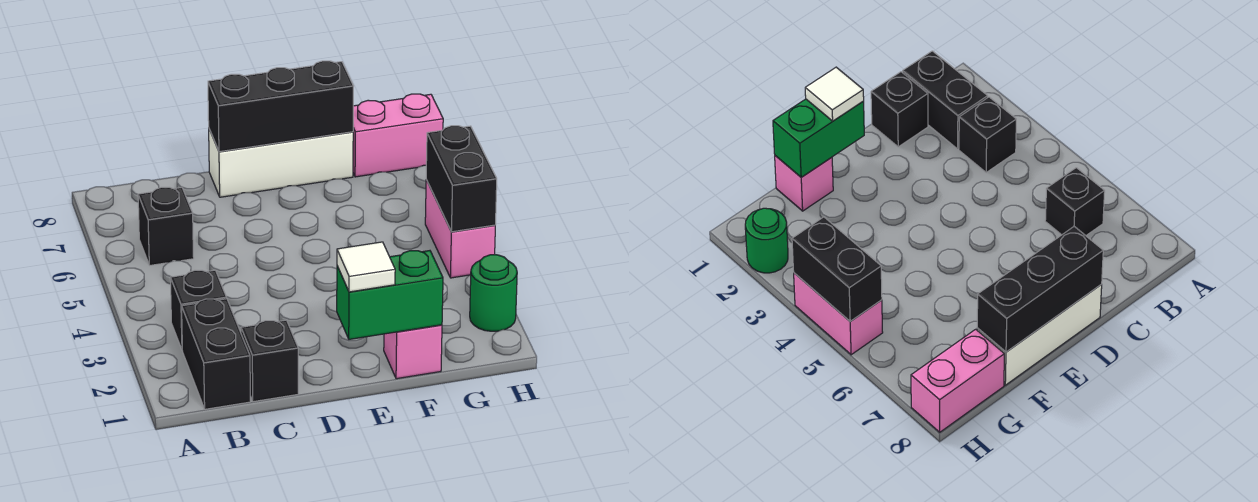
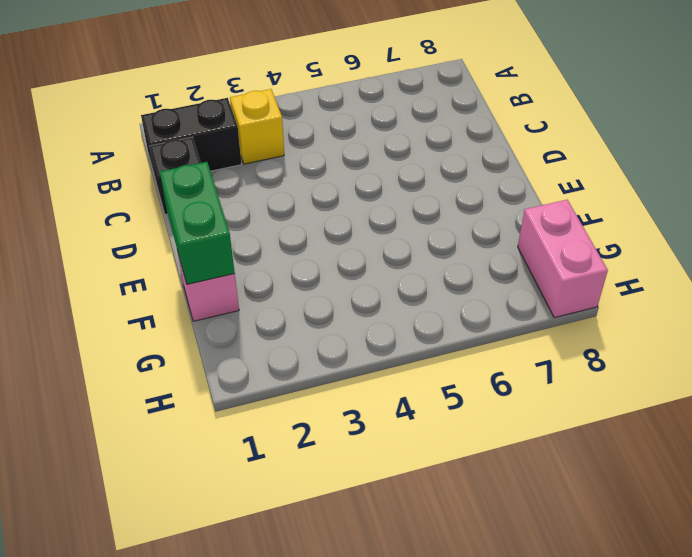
yellow 1x1 brick [230,89,284,164] -> black 1x1 brick [170,270,227,349]
none -> black 1x1 brick [138,187,194,265]
none -> white 1x3 brick [209,129,353,197]
none -> green 1x1 round brick [470,255,517,331]

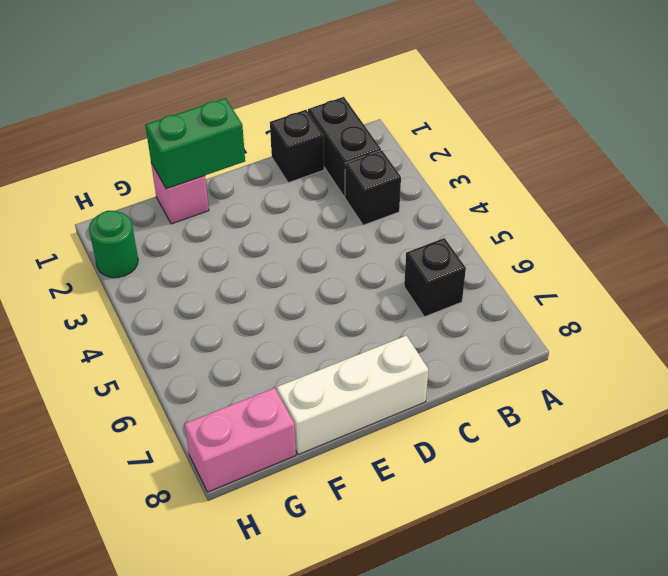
none -> pink 1x2 brick [425,180,495,278]
none -> black 1x3 brick [208,61,353,152]
none -> black 1x2 brick [426,126,497,232]

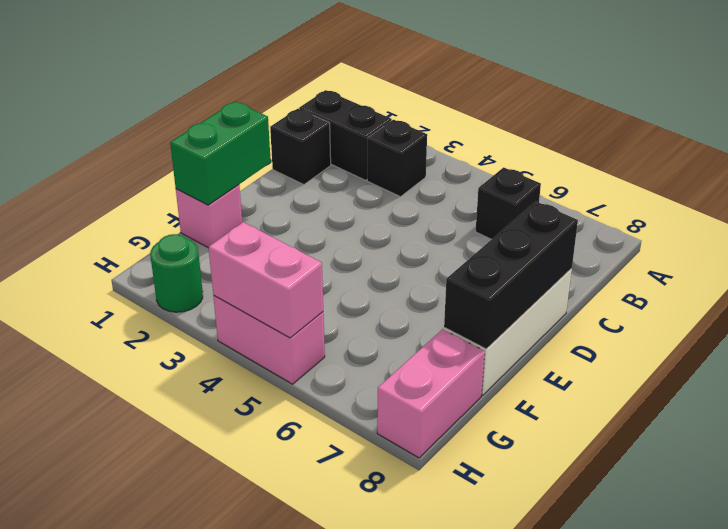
pink 1x2 brick [209,222,323,338] -> black 1x2 brick [426,126,497,232]
none -> white 1x1 tile [337,242,395,292]

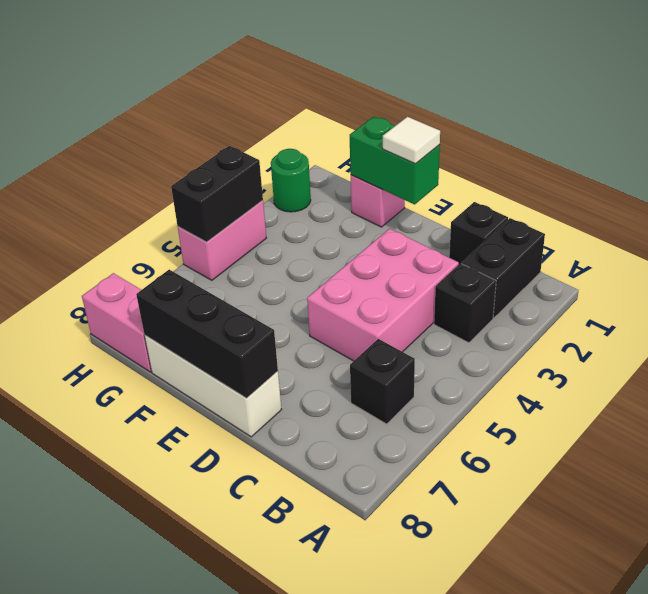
pink 2x3 brick [307,229,459,361] -> none

